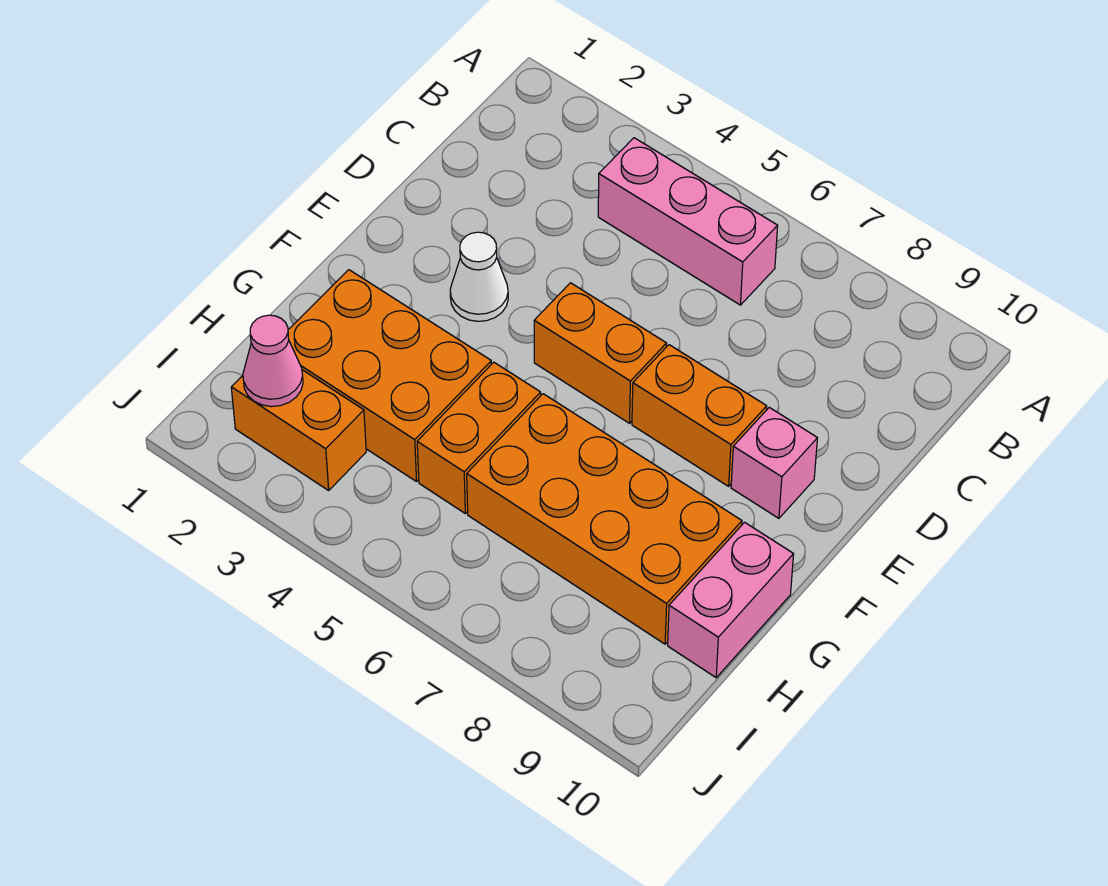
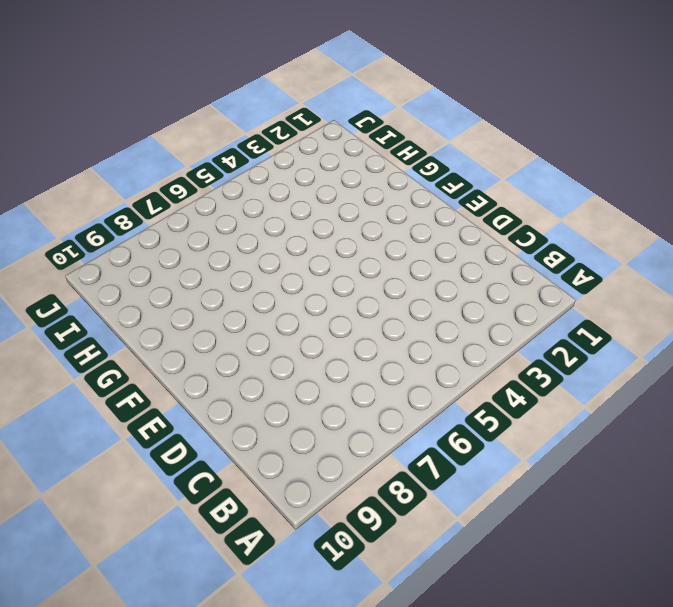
none -> pink 1x3 brick [598,138,778,305]
none -> white 1x1 cone [450,232,508,321]

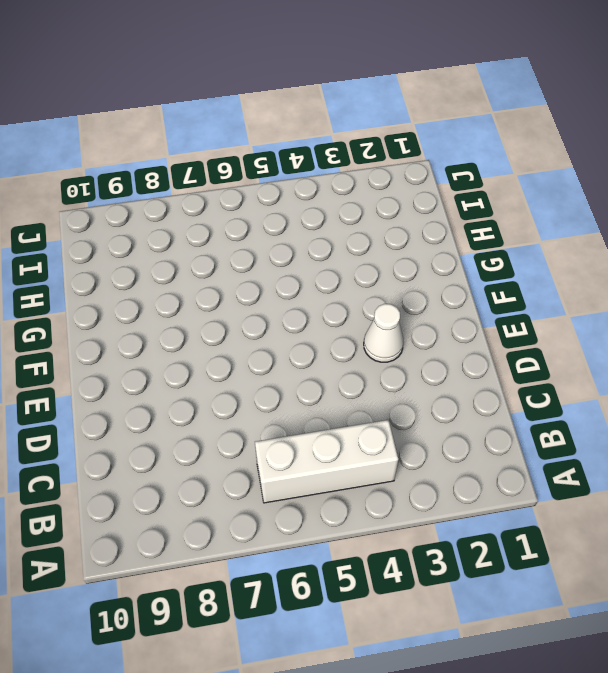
white 1x3 brick [255,420,398,503] -> pink 1x3 brick [598,138,778,305]
none -> orange 1x2 brick [534,283,667,423]
none -> orange 1x2 brick [632,345,767,486]

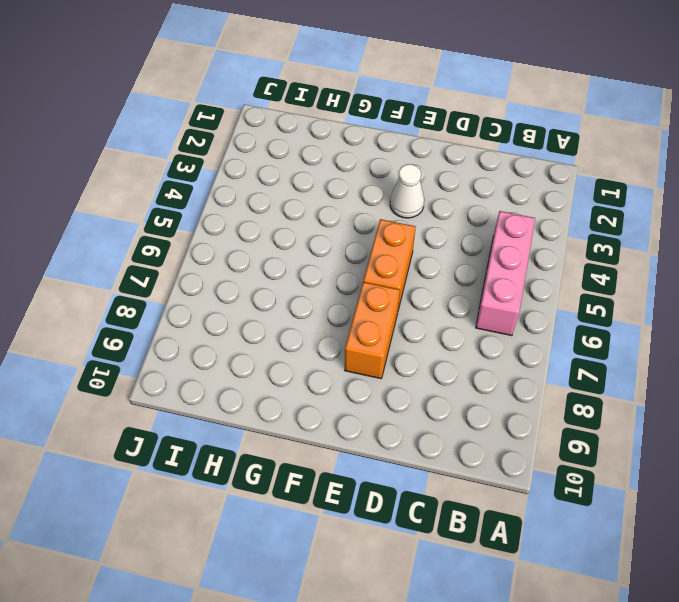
none -> pink 1x1 brick [731,407,817,518]
none -> orange 2x3 brick [288,270,491,482]

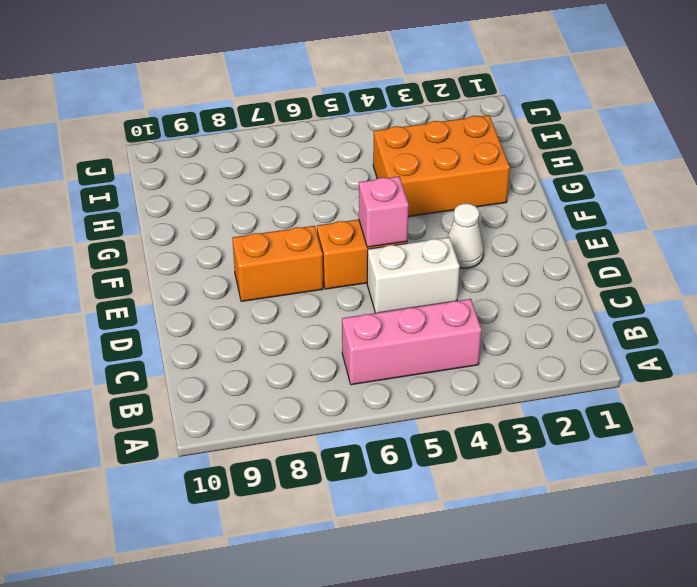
white 1x2 brick [367,237,460,313] -> none
pink 1x1 brick [359,176,409,247] -> pink 1x1 brick moved to [731,407,817,518]
none -> orange 1x2 brick [417,362,541,513]
none -> orange 2x4 brick [467,394,742,644]

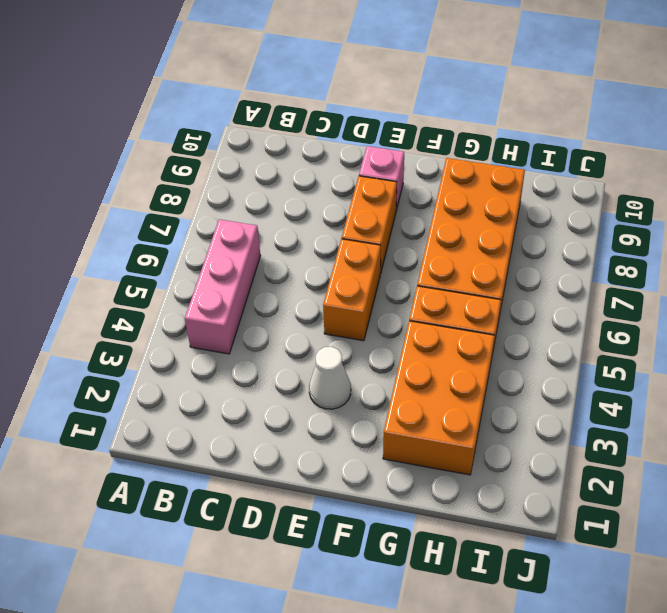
none -> pink 1x2 brick [668,522,794,678]
none -> orange 1x2 brick [231,370,366,490]

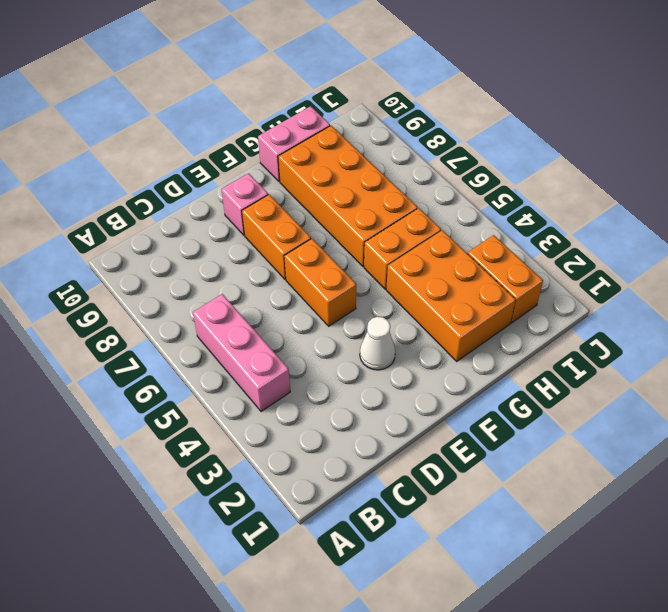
none -> pink 1x1 cone [243,315,303,407]

